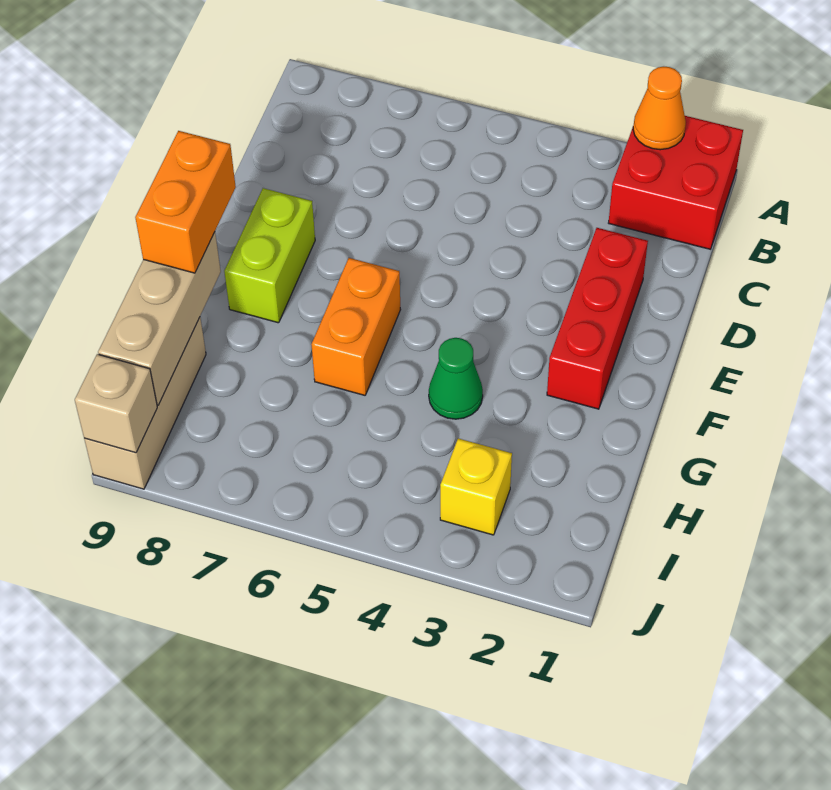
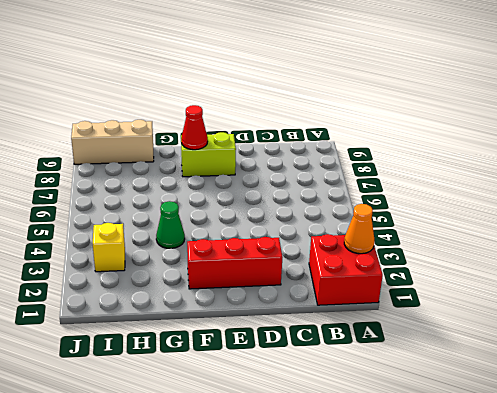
red 1x1 cone [181,105,208,150] -> none
none -> orange 1x2 brick [311,258,401,395]
none -> tan 1x3 brick [98,232,221,405]

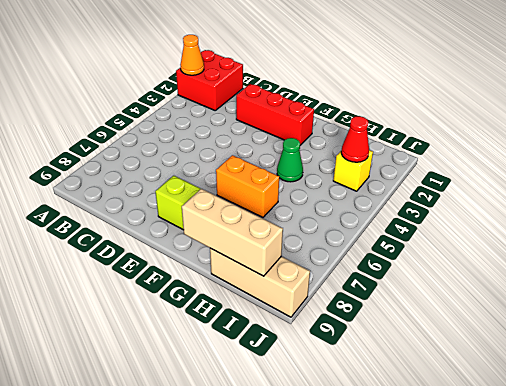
red 1x1 cone [341,116,369,162] -> none
none -> tan 1x1 brick [75,354,157,453]
none -> orange 1x2 brick [135,131,236,273]

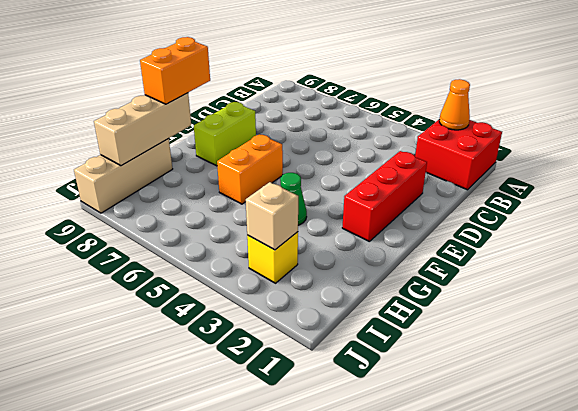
tan 1x1 brick [246,182,298,250] -> tan 1x1 brick moved to [75,354,157,453]

